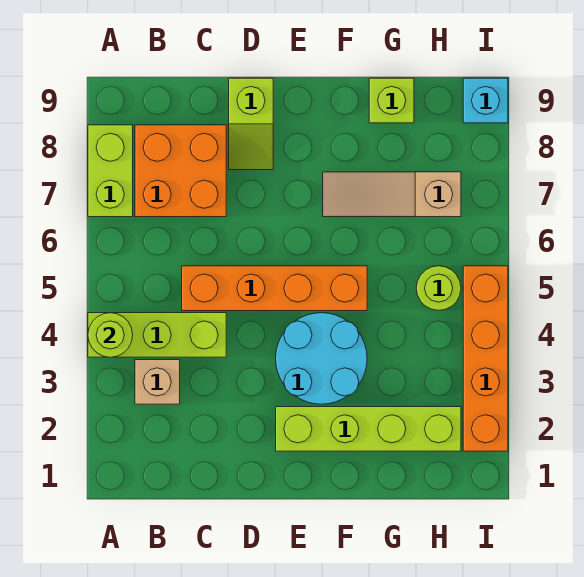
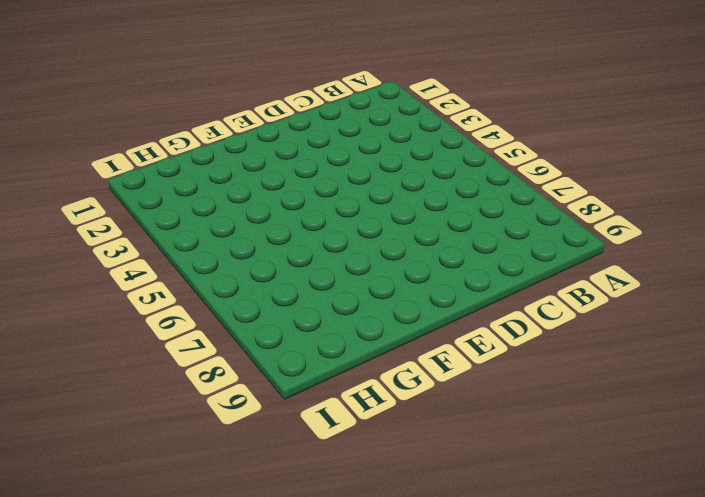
none -> lime 1x3 brick [88,313,226,357]
none -> lime 1x2 brick [88,125,133,217]
none -> tan 1x1 brick [135,360,180,404]

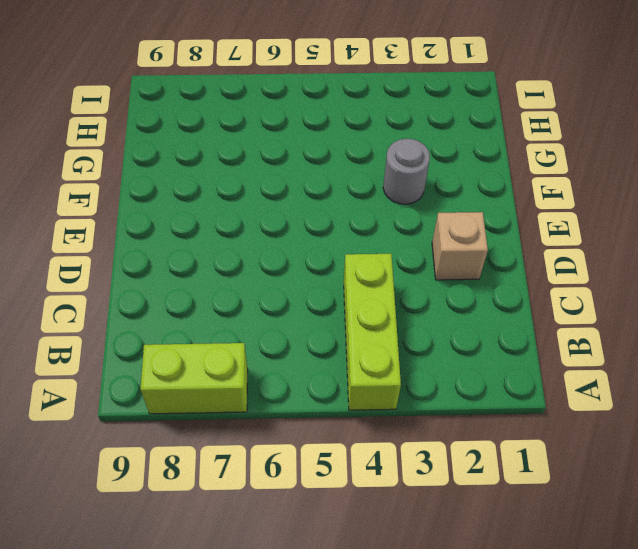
tan 1x1 brick [432,212,488,280] -> tan 1x1 brick moved to [135,360,180,404]
grey 1x1 round brick [383,139,430,204] -> cyan 2x2 round brick [276,313,367,404]
none -> orange 2x2 brick [135,125,226,217]
none -> orange 1x4 brick [182,266,367,311]
none -> lime 1x2 slope [229,78,273,170]

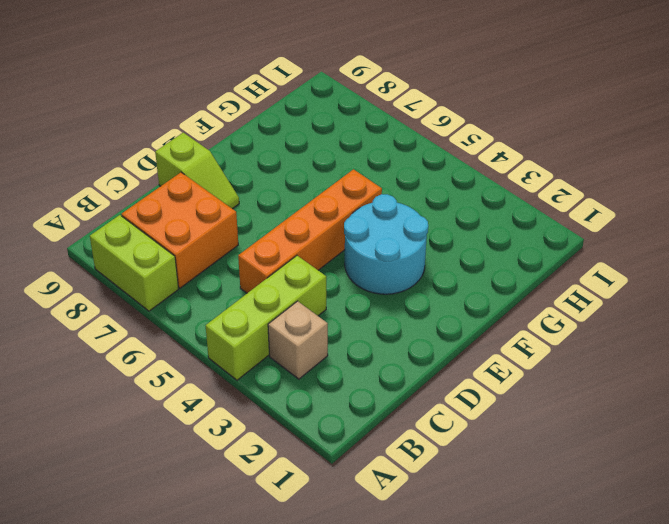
none -> lime 1x4 brick [276,407,461,451]
none -> tan 1x3 slope [323,172,461,217]
none -> lime 1x1 brick [369,78,414,123]

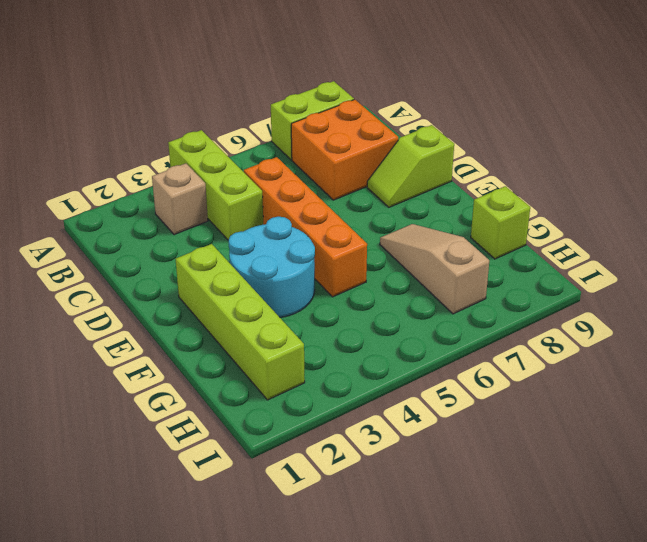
none -> lime 1x1 round brick [416,266,461,310]
none -> orange 1x4 brick [463,266,508,451]
none -> cyan 1x1 brick [463,78,508,123]

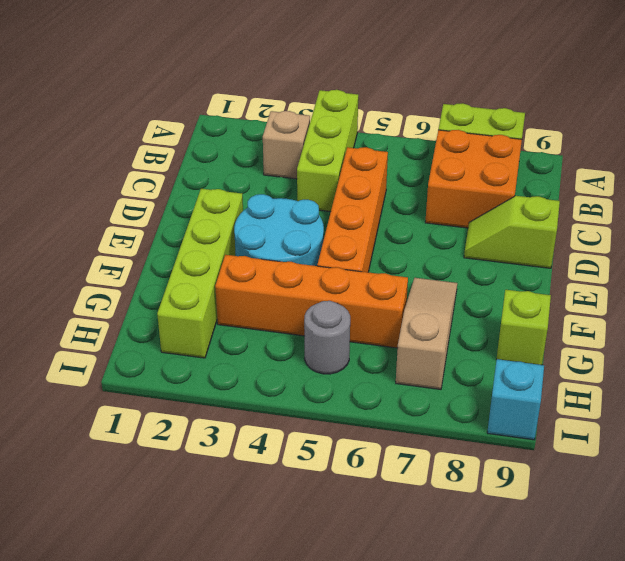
orange 1x4 brick [215,255,408,348] -> orange 1x4 brick moved to [463,266,508,451]
grey 1x1 round brick [304,301,350,374] -> lime 1x1 round brick [416,266,461,310]
none -> lime 1x1 round brick [88,313,133,357]

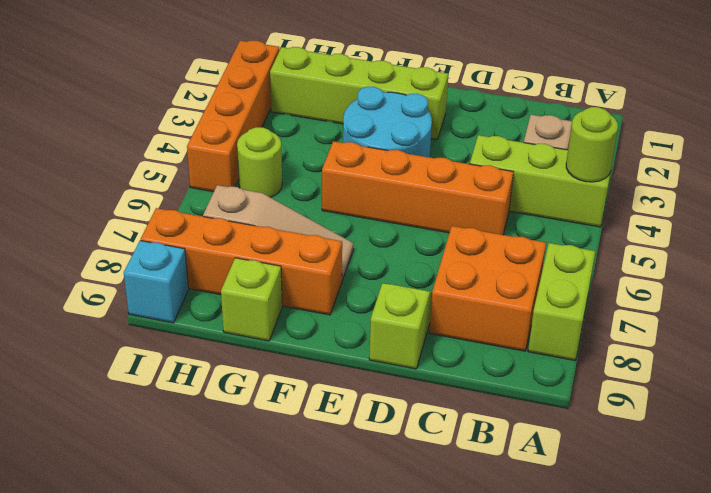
orange 1x4 brick [141,208,342,315] -> none

